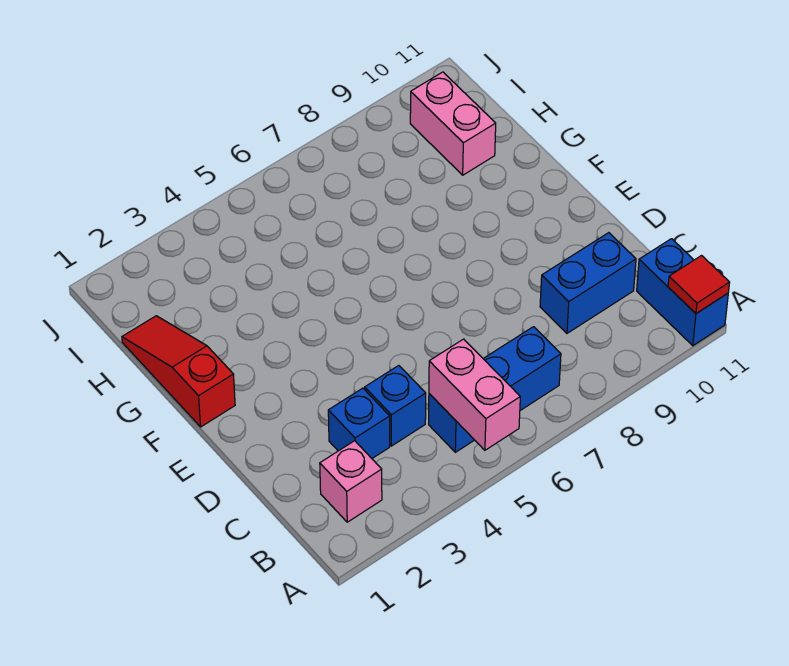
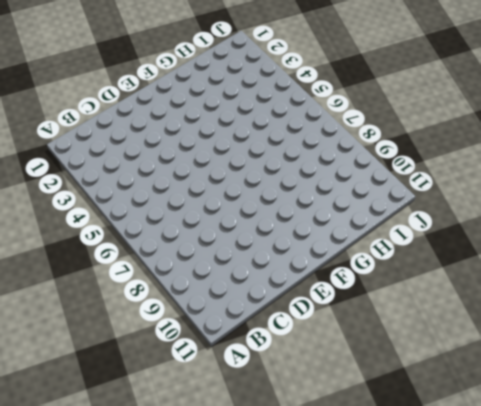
none -> blue 1x2 brick [637,239,728,346]
none -> pink 1x1 brick [320,441,382,522]

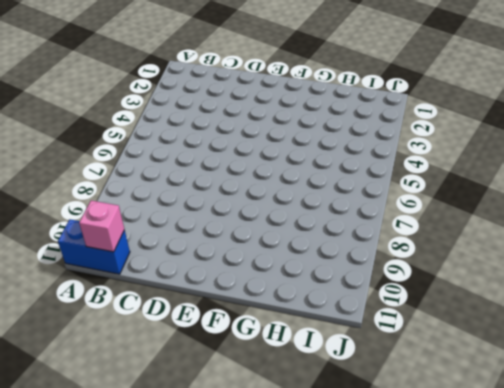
pink 1x1 brick [79,200,124,252] -> pink 1x1 brick moved to [320,441,382,522]
none -> blue 1x3 brick [429,327,561,452]
none -> blue 1x1 brick [328,388,390,458]

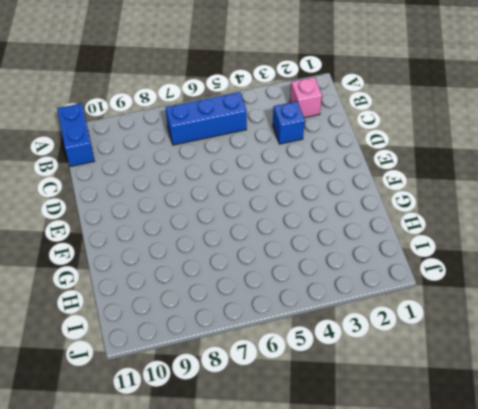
none -> blue 1x1 brick [365,366,426,446]
none -> blue 1x2 brick [540,233,636,333]

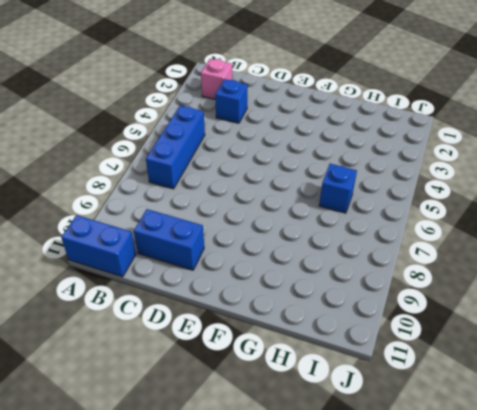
blue 1x2 brick [134,209,204,270] -> blue 1x2 brick turned to [540,233,636,333]
blue 1x1 brick [319,164,357,213] -> blue 1x1 brick moved to [365,366,426,446]
none -> red 1x3 slope [122,316,235,427]
none -> pink 1x2 brick [410,72,496,175]

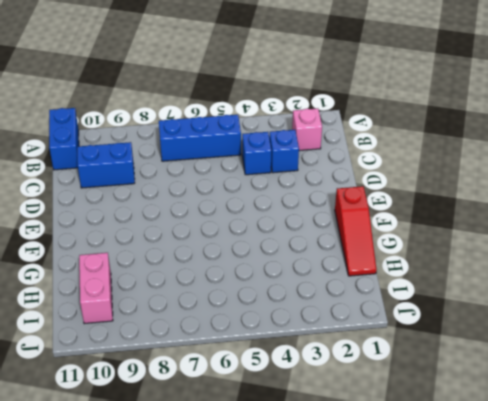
none -> pink 1x2 brick [429,339,520,450]
none -> red 1x1 tile [668,256,730,314]

